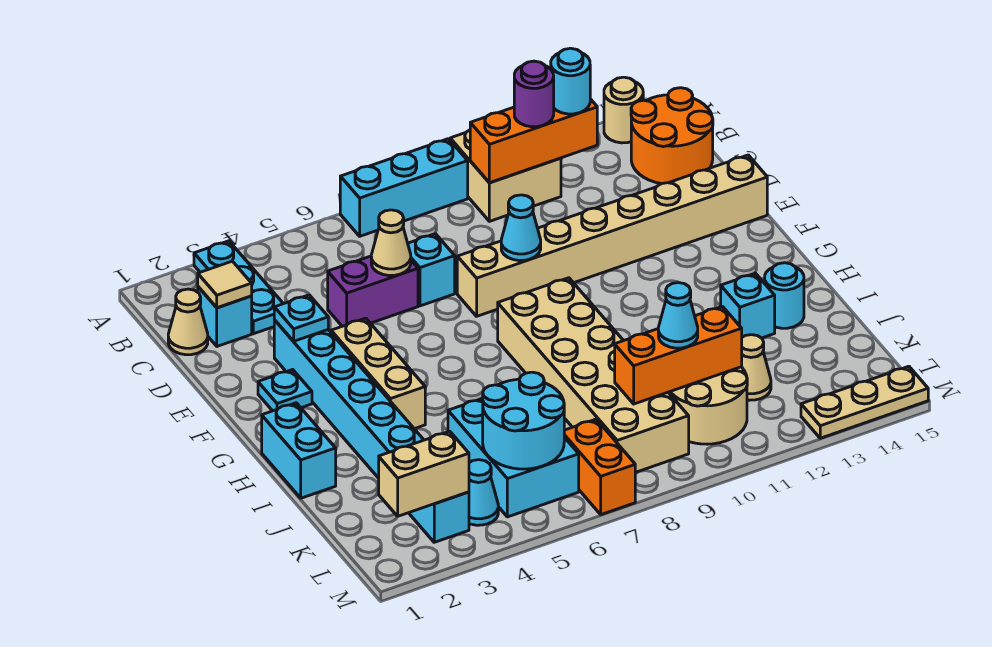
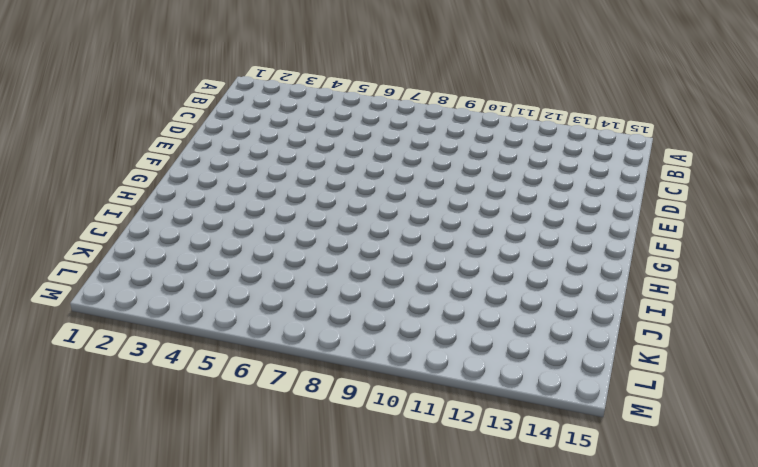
none -> cyan 1x3 plate [194,241,283,334]
none -> cyan 1x3 brick [340,139,468,236]
none -> tan 2x2 brick [450,130,561,221]
none -> tan 1x1 round brick [604,77,643,143]

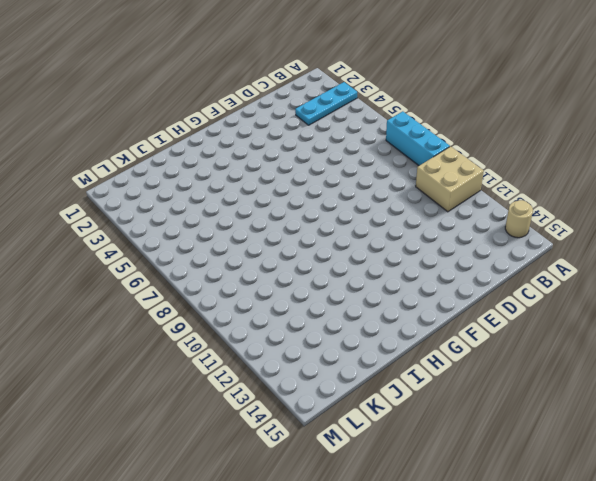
none -> orange 2x2 round brick [631,88,713,184]
none -> tan 1x1 cone [168,289,208,355]
none -> cyan 1x1 brick [198,287,252,346]
none -> purple 1x2 brick [328,256,418,326]

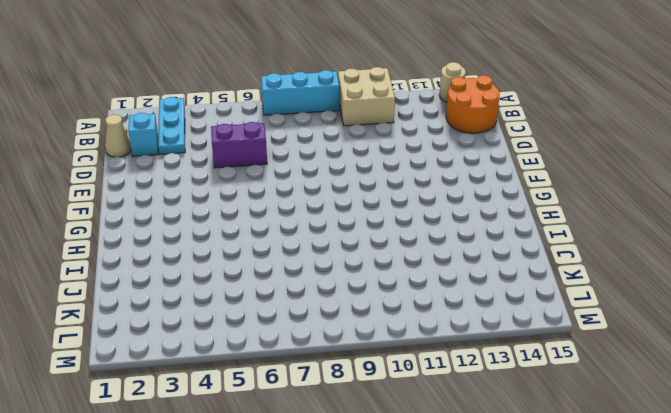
none -> cyan 1x1 brick [408,234,455,306]
none -> cyan 1x8 brick [274,320,469,542]
none -> tan 1x8 brick [457,155,767,316]
none -> cyan 1x1 plate [258,370,312,411]

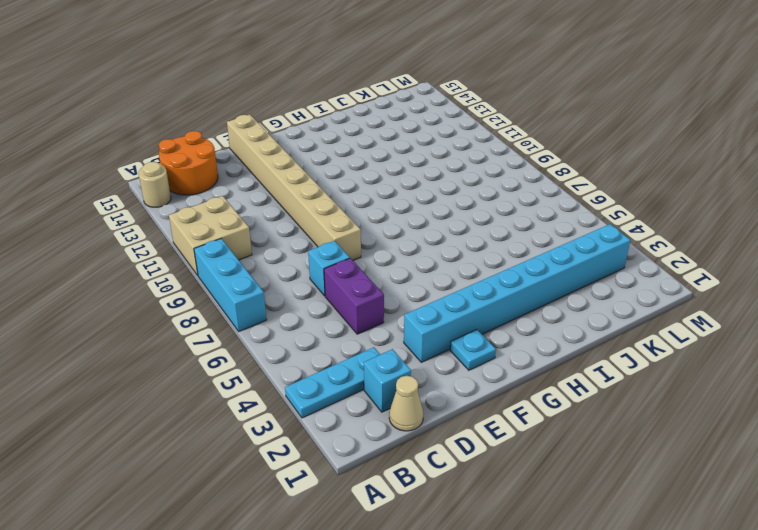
none -> tan 1x3 brick [331,318,425,429]
none -> tan 2x6 brick [498,278,689,473]
none -> cyan 1x2 brick [262,403,336,498]
none -> cyan 1x1 brick [721,273,775,338]

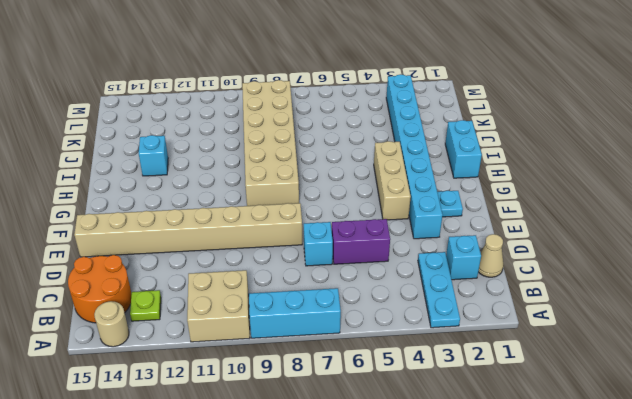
lime 1x1 plate [130,290,161,321] -> none
none -> cyan 1x1 round brick [765,263,804,328]
none -> cyan 2x3 brick [448,398,579,517]
none -> tan 2x2 round brick [668,367,747,444]
none -> tan 1x1 cone [742,335,771,400]

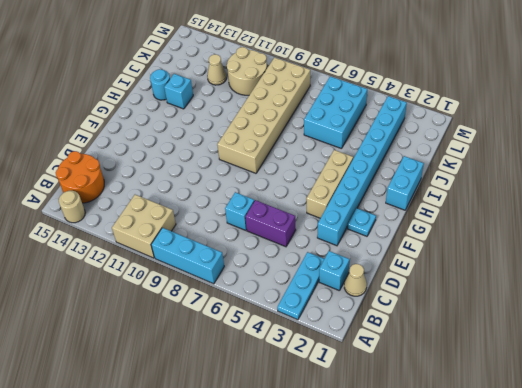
none -> tan 1x8 brick [457,155,767,316]
none -> cyan 1x1 cone [469,460,498,525]
none -> orange 1x2 brick [564,419,635,515]
none -> tan 1x3 plate [801,366,928,438]

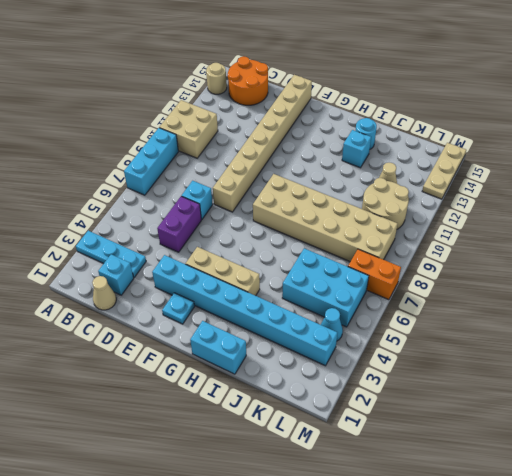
none -> orange 1x3 brick [470,99,597,183]
none -> tan 1x1 tile [198,261,252,308]
none -> tan 1x1 cone [371,210,411,276]
none -> cyan 1x1 plate [274,295,328,341]

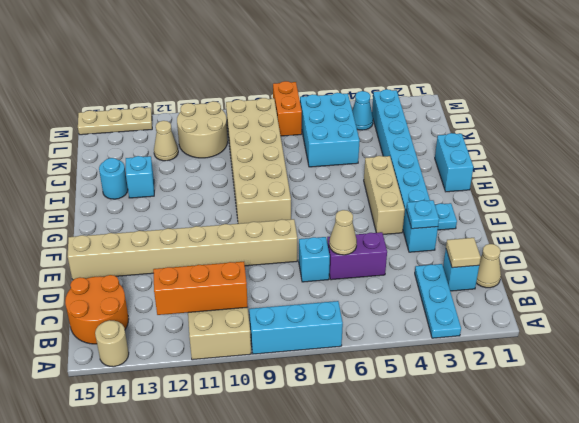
none -> cyan 1x1 cone [501,195,541,261]
none -> cyan 2x2 round brick [483,372,564,469]
none -> orange 1x3 brick [615,306,742,404]
none -> tan 1x2 brick [379,431,469,516]

